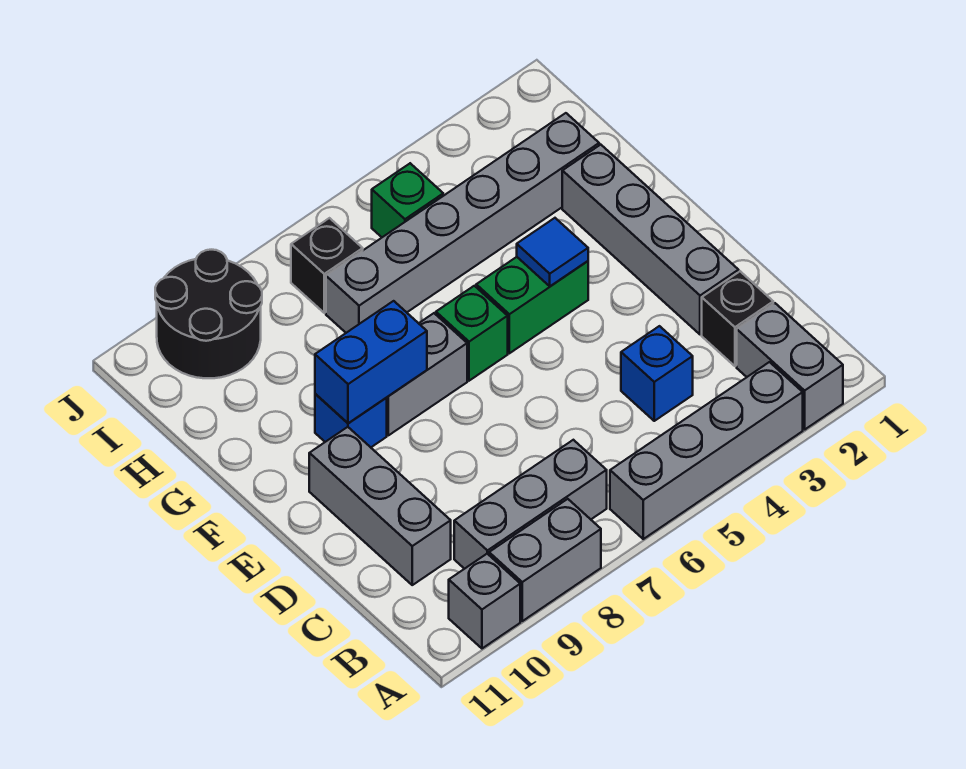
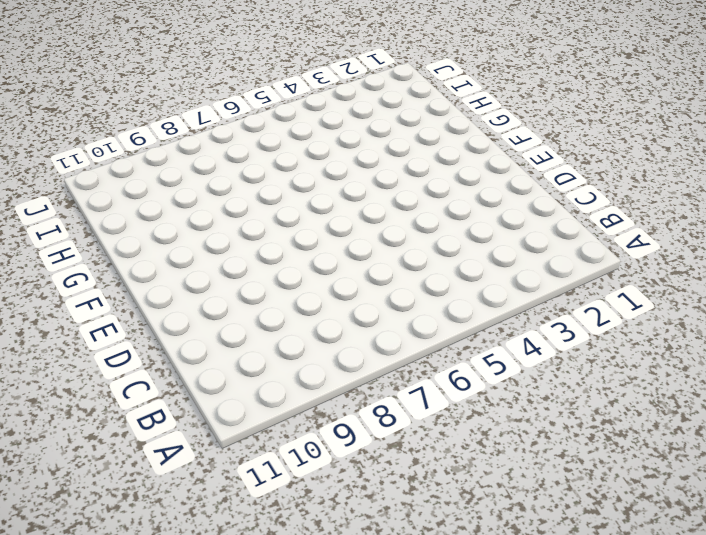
none -> grey 1x2 brick [737,303,843,429]
none -> grey 1x4 brick [610,362,803,539]
none -> grey 1x2 brick [489,499,601,621]

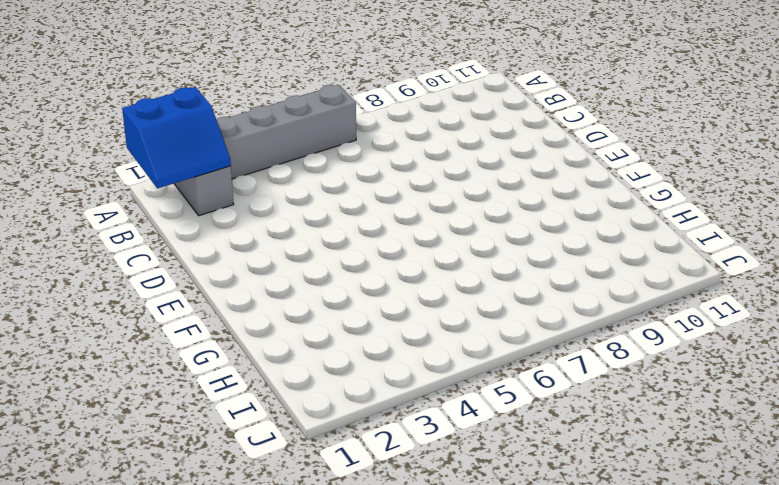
blue 2x2 slope [122,87,231,188] -> none
none -> grey 1x2 brick [489,499,601,621]
none -> grey 1x1 brick [449,554,520,648]
none -> grey 1x3 brick [454,440,607,569]

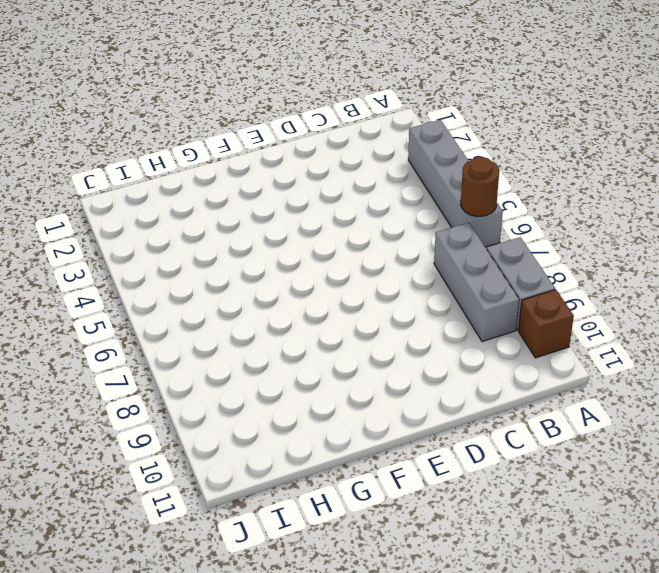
brown 1x1 round brick [461,157,499,216] -> none
brown 1x1 brick [519,290,574,358] -> grey 1x1 brick [449,554,520,648]
none -> grey 1x2 brick [737,303,843,429]
none -> black 1x1 brick [702,271,773,366]
none -> blue 1x1 brick [621,326,693,421]

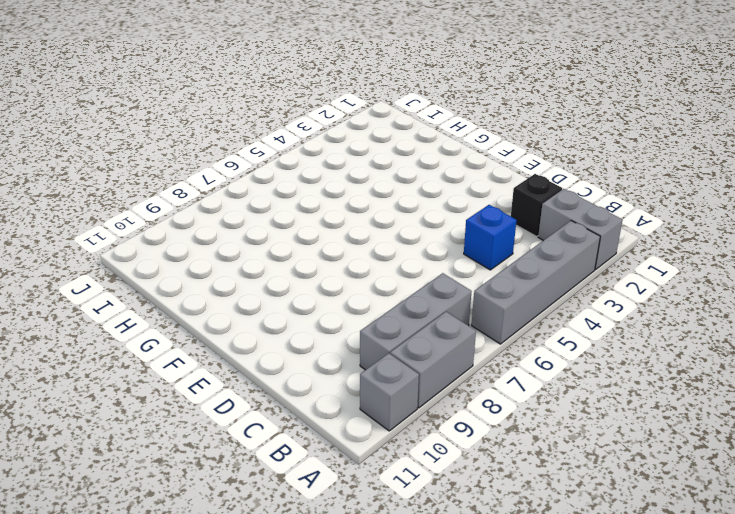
none -> grey 1x3 brick [309,427,451,585]
none -> grey 1x4 brick [562,145,739,335]
none -> green 1x2 brick [476,257,588,353]

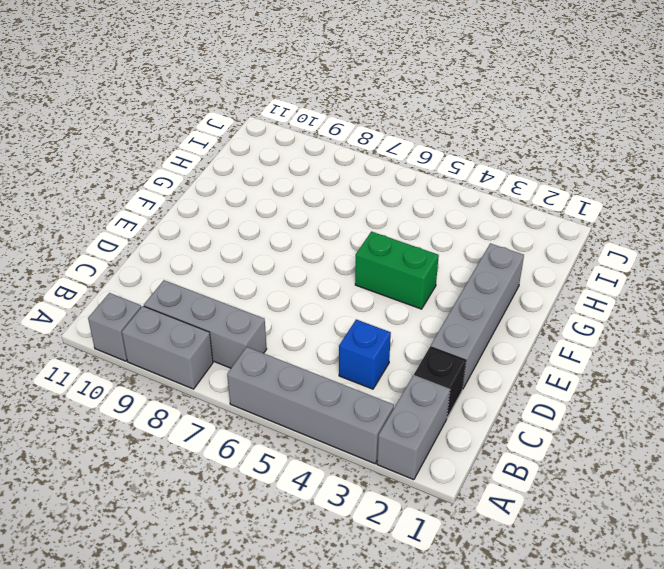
none -> grey 1x3 brick [309,427,451,585]
none -> green 1x1 brick [436,286,508,381]
none -> grey 1x2 brick [387,313,467,435]

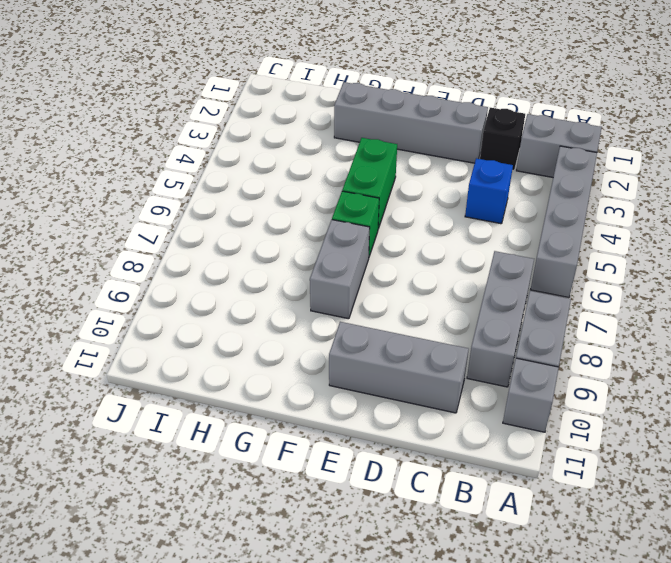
none -> blue 1x1 brick [315,394,387,447]
none -> grey 1x6 brick [326,113,599,333]
none -> green 1x1 brick [372,163,443,237]

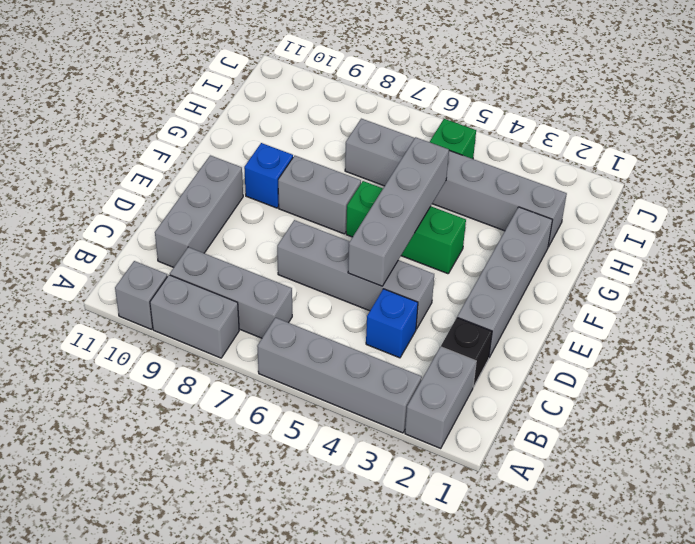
grey 1x4 brick [277,220,434,329] -> none
grey 1x4 brick [348,137,449,286] -> none
none -> black 1x1 brick [291,218,363,313]
none -> black 2x2 round brick [155,250,262,378]
none -> blue 1x1 tile [517,218,588,286]

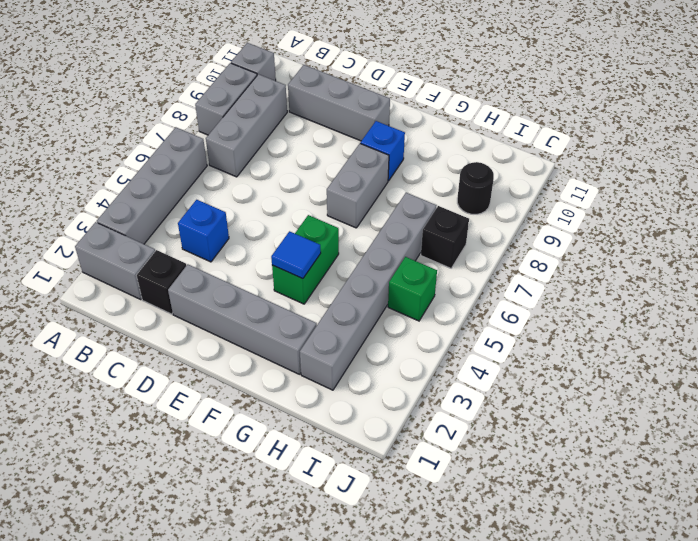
black 1x1 round brick [457,162,494,214] -> black 2x2 round brick [155,250,262,378]
none -> green 1x1 brick [436,286,508,381]
none -> blue 1x2 brick [315,301,427,423]

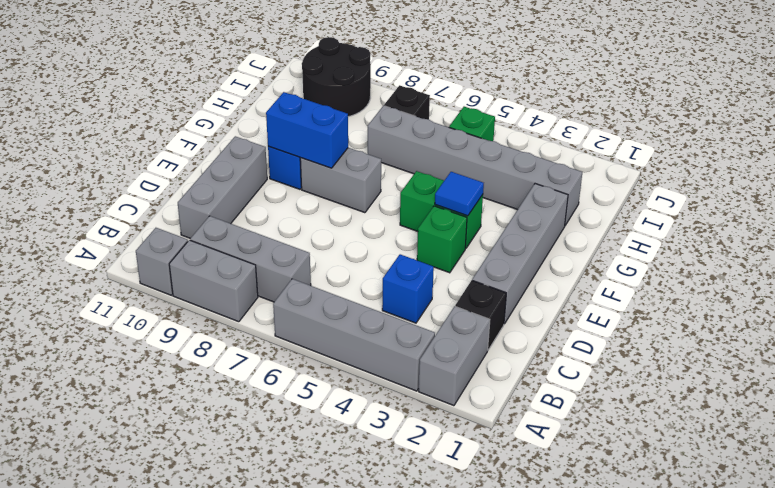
green 1x1 brick [417,206,467,273] -> green 1x1 brick moved to [436,286,508,381]

